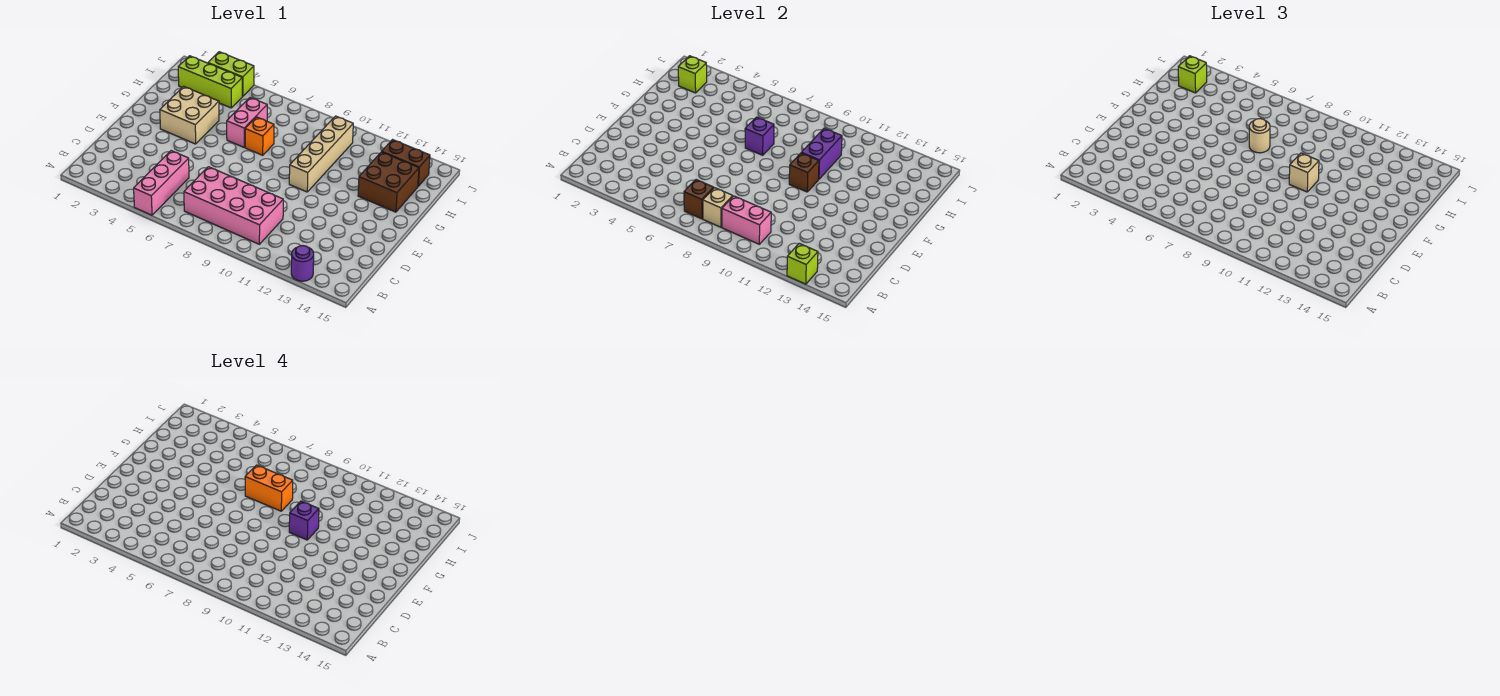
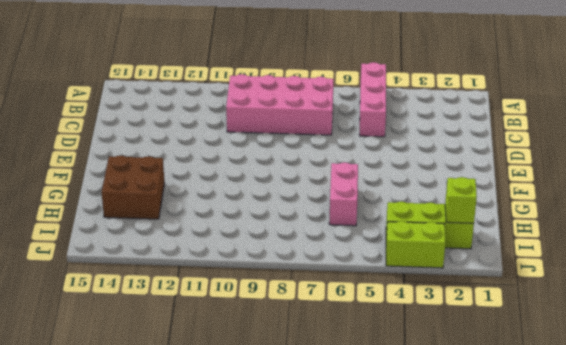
none -> purple 1x1 round brick [291,246,314,281]
none -> tan 2x2 brick [160,86,219,144]
none -> tan 1x4 brick [289,116,353,192]

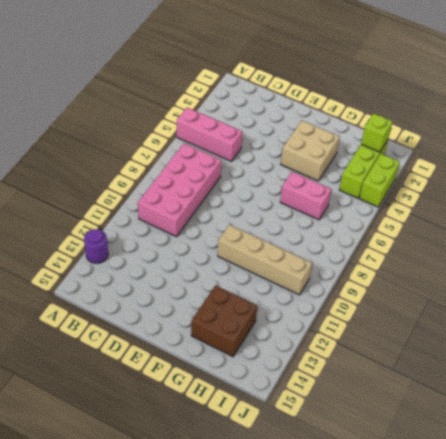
none -> orange 1x1 brick [245,117,274,155]
none -> brown 1x2 brick [382,140,430,186]
none -> lime 1x1 brick [787,243,818,284]

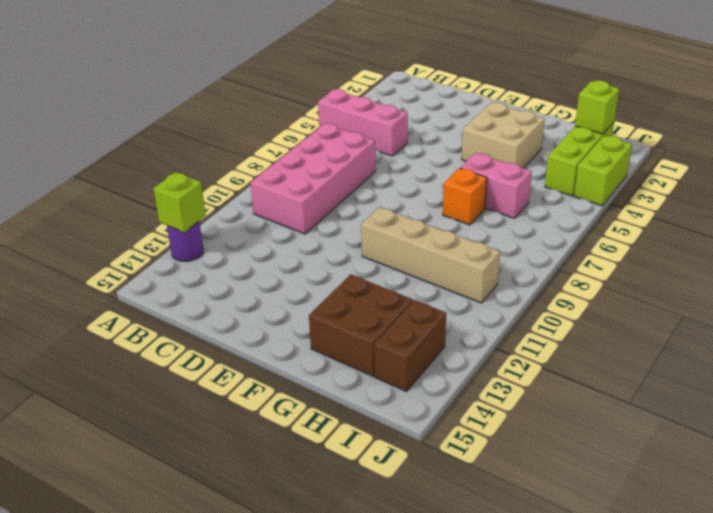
none -> brown 1x1 brick [684,180,714,219]
none -> tan 1x1 brick [703,188,733,227]
none -> pink 1x2 brick [722,196,771,244]

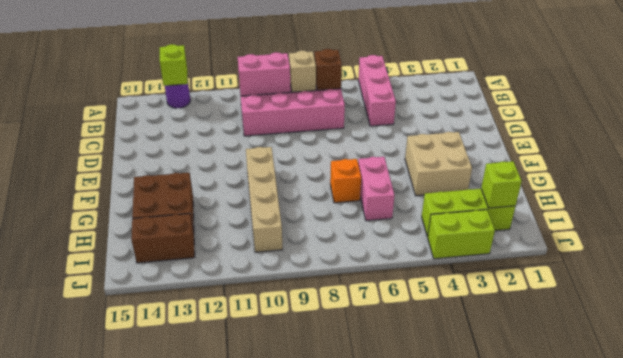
none -> brown 1x1 brick [789,153,819,192]
none -> purple 1x1 brick [745,117,774,155]
none -> purple 1x2 brick [801,128,842,179]

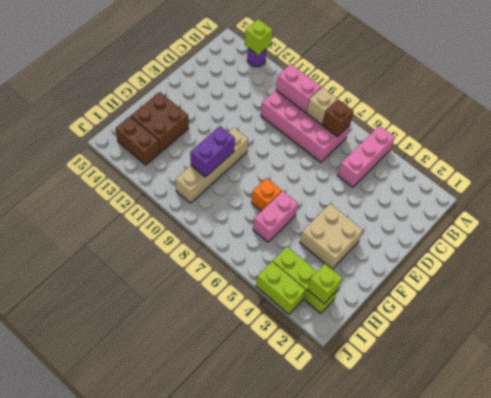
none -> brown 1x1 brick [789,153,819,192]
none -> purple 1x1 brick [745,117,774,155]
none -> tan 1x1 brick [1289,153,1319,192]

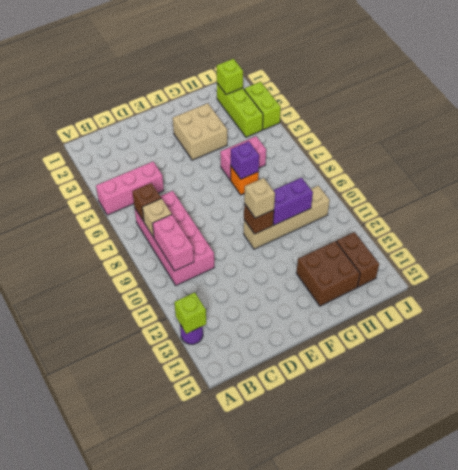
none -> tan 1x1 round brick [1249,119,1270,153]
none -> lime 1x1 brick [1178,56,1207,93]
none -> purple 1x1 brick [289,501,319,540]

